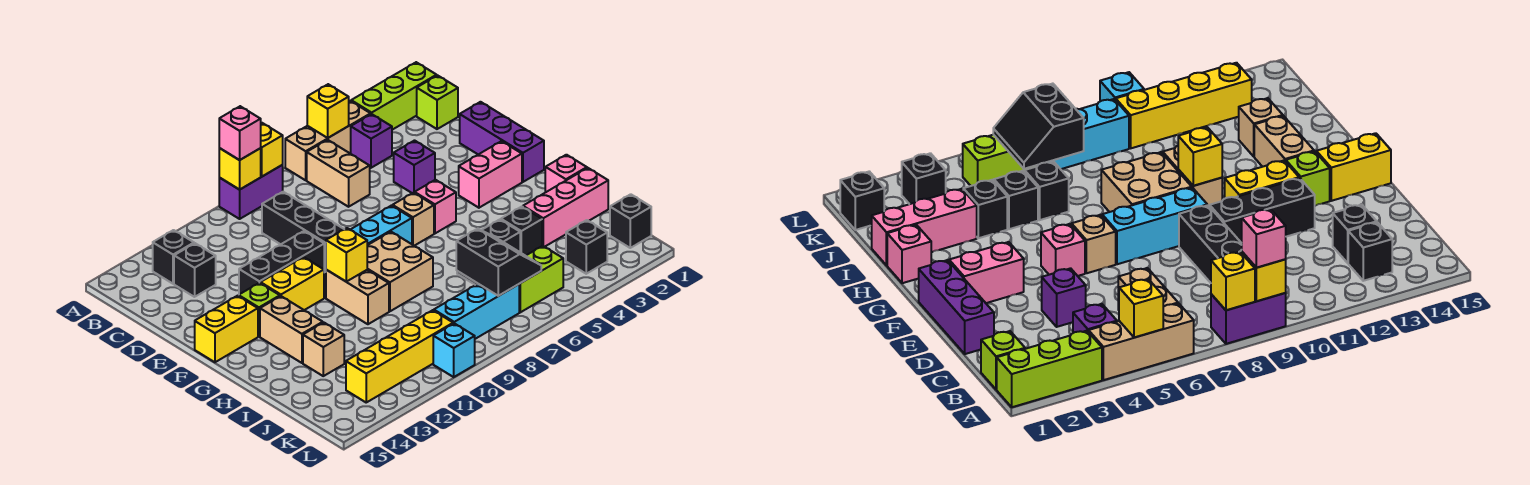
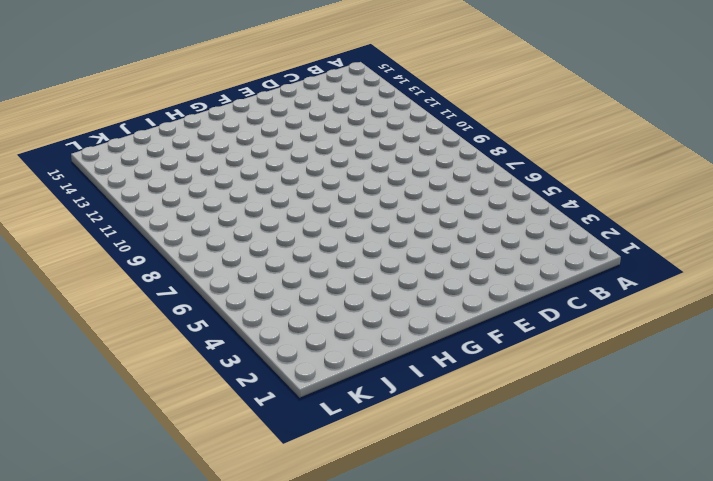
none -> lime 1x3 brick [351,62,437,130]
none -> tan 1x3 brick [285,101,371,180]
none -> purple 1x2 brick [219,165,283,219]
none -> lime 1x1 brick [417,75,458,129]

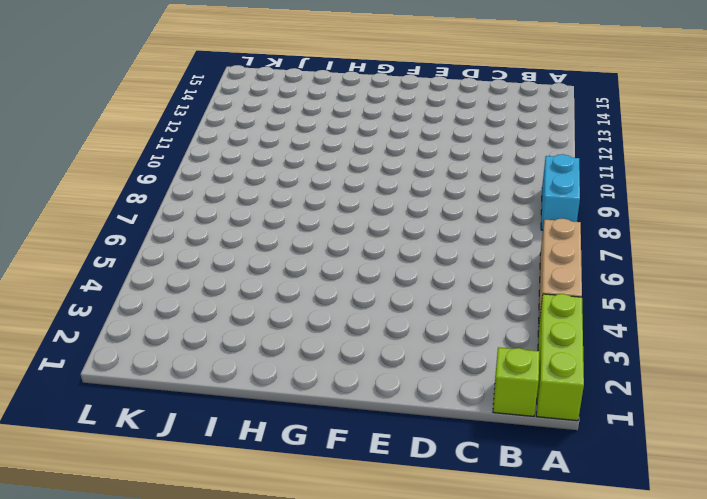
cyan 1x2 brick [541,154,580,230] -> purple 1x2 brick [219,165,283,219]
none -> purple 1x1 brick [351,114,392,168]
none -> tan 1x2 brick [307,140,370,207]
none -> black 1x1 brick [153,230,194,284]
none -> black 1x3 brick [262,192,344,272]

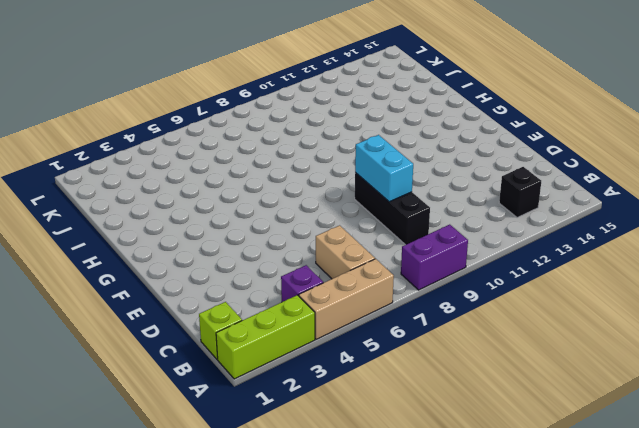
cyan 1x2 brick [355,135,413,202] -> none
none -> black 1x1 brick [174,243,216,297]
none -> purple 1x3 brick [460,102,544,182]
none -> purple 1x1 brick [394,141,435,193]
none -> black 1x3 brick [239,231,324,294]

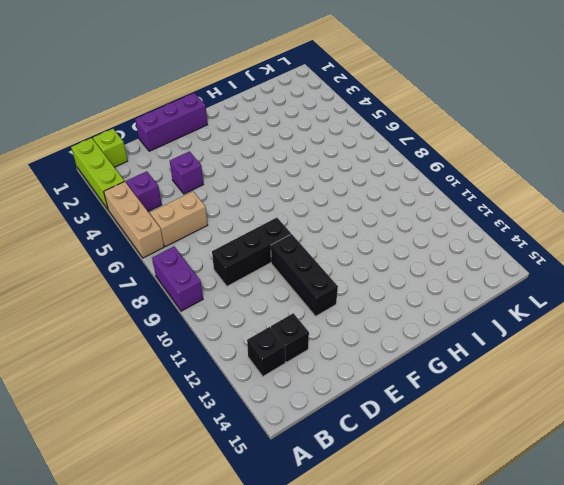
none -> pink 1x2 brick [459,141,522,208]
none -> pink 1x1 brick [415,180,456,233]
none -> tan 1x1 brick [393,193,434,246]
none -> cyan 1x3 brick [350,206,412,245]

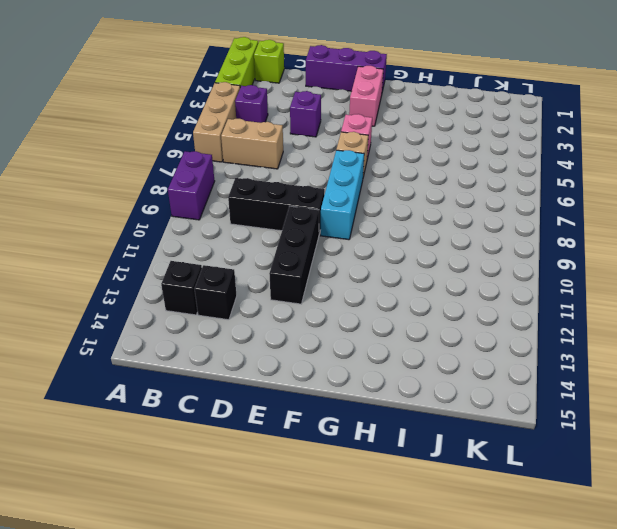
none -> yellow 1x2 brick [261,257,324,310]
none -> lime 1x1 brick [239,283,280,336]
none -> yellow 1x2 brick [195,296,258,362]
none -> tan 2x2 brick [367,232,433,311]

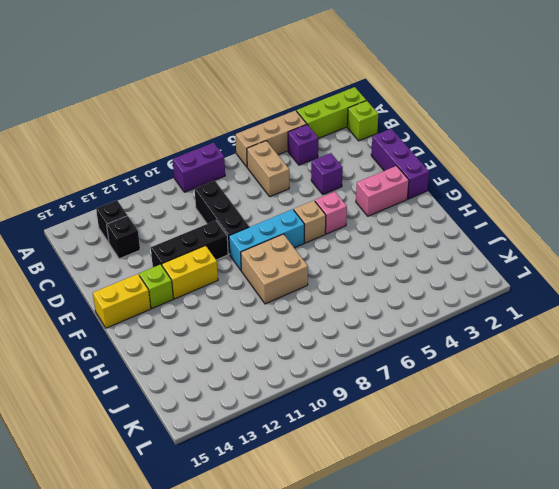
none -> tan 1x2 brick [326,270,389,324]
none -> tan 1x2 brick [260,296,323,363]
none -> pink 1x1 brick [545,155,587,192]
none -> pink 1x3 brick [523,168,608,247]

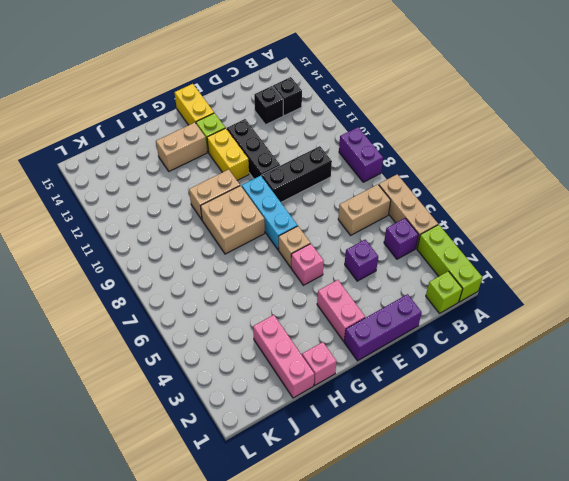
none -> black 1x1 brick [501,207,542,256]
none -> black 1x1 brick [482,220,520,252]
none -> black 1x1 brick [1025,162,1069,220]
none -> tan 1x1 brick [303,323,344,376]

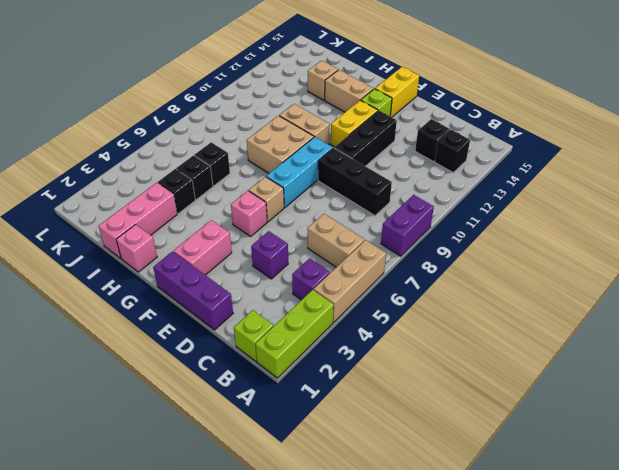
none -> black 1x1 brick [610,194,651,248]
none -> black 1x1 brick [566,220,607,274]
none -> lime 1x2 brick [519,246,563,312]
none -> cyan 1x3 brick [434,284,519,339]

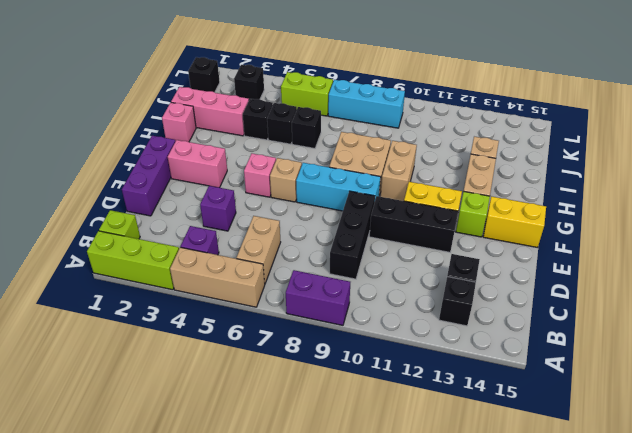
none -> yellow 1x4 brick [346,310,453,402]
none -> cyan 1x1 brick [433,323,475,377]
none -> yellow 1x1 brick [307,84,349,138]
none -> yellow 1x1 brick [261,123,283,177]

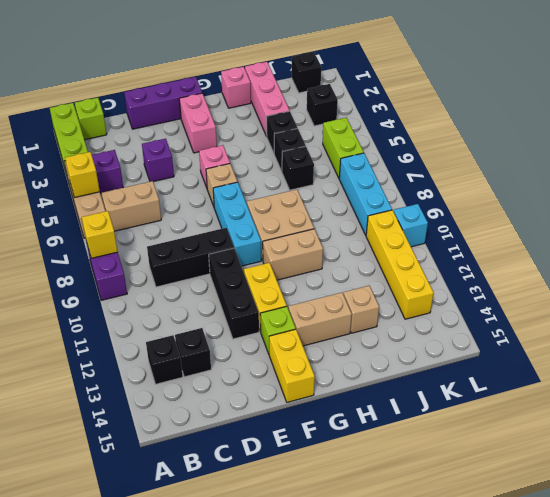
none -> yellow 1x1 brick [219,148,261,190]
none -> yellow 1x1 brick [326,228,367,282]
none -> black 2x2 slope [456,229,541,296]
none -> pink 1x1 brick [219,106,261,160]

